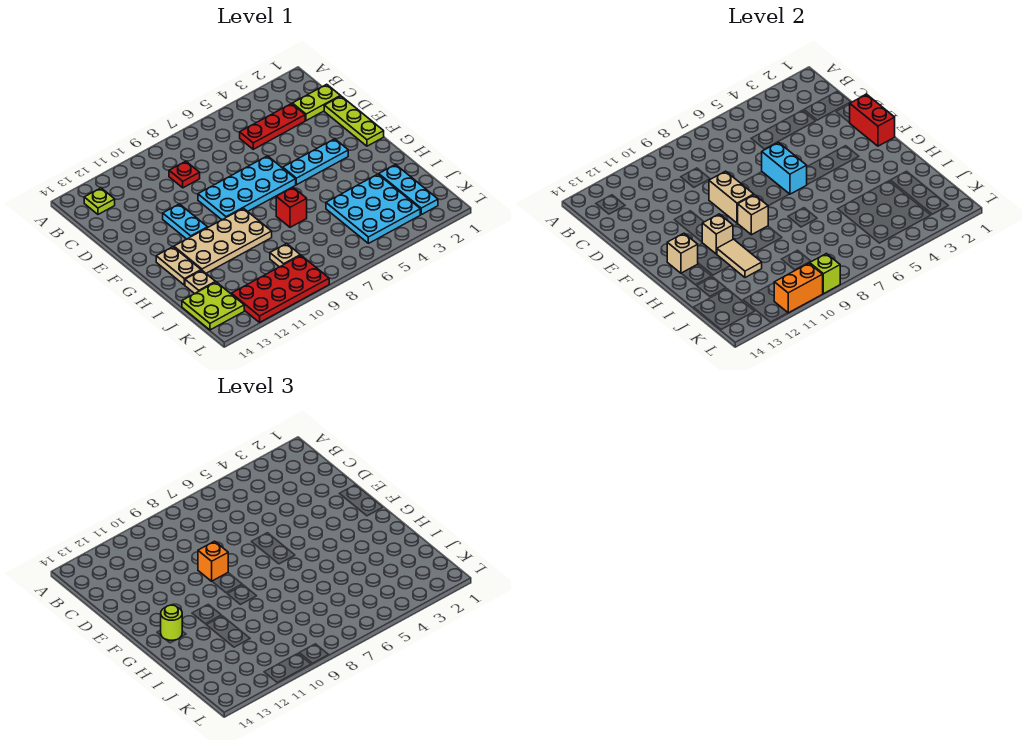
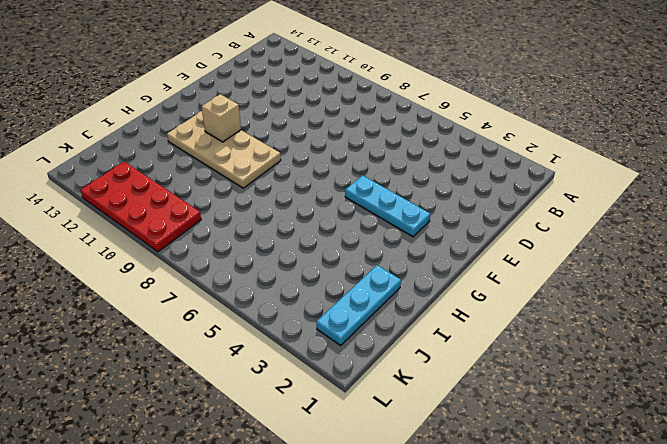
none -> lime 1x1 plate [84,188,115,214]
none -> lime 1x2 plate [292,84,340,121]
none -> red 1x3 plate [240,104,305,149]

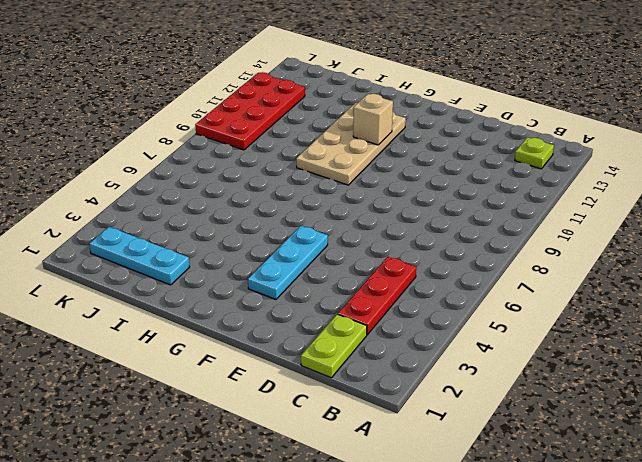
none -> red 1x1 plate [169,161,200,188]
none -> lime 1x3 plate [324,96,384,146]
none -> cyan 2x4 plate [198,156,296,220]

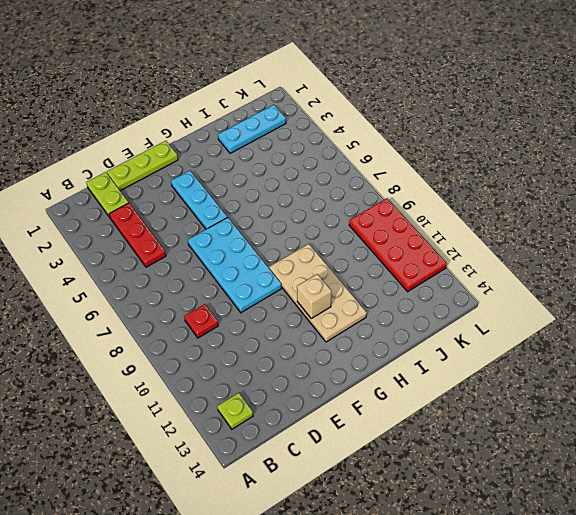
none -> cyan 1x2 plate [163,204,208,239]
none -> tan 1x2 plate [156,247,201,285]
none -> red 1x1 brick [276,187,307,227]

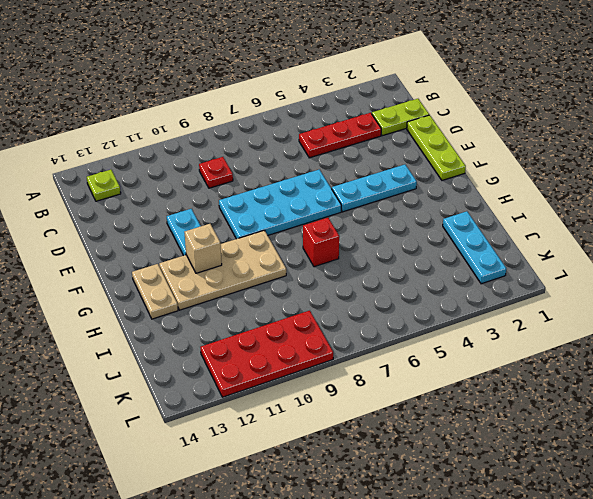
none -> cyan 3x3 plate [326,174,420,243]
none -> tan 1x1 plate [185,270,216,294]
none -> tan 1x1 plate [270,244,300,267]

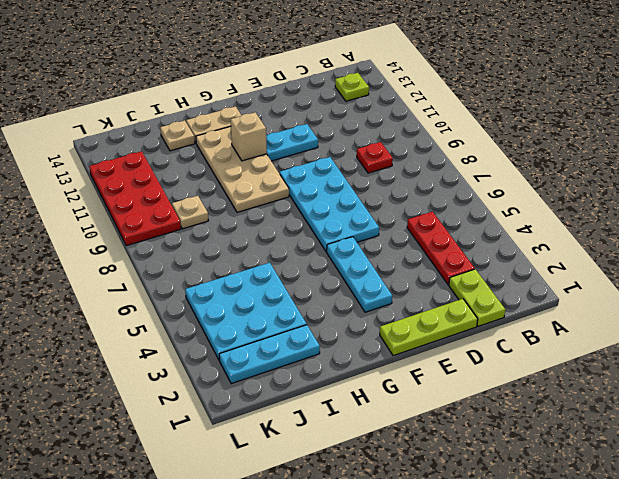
none -> red 1x1 brick [276,187,307,227]
none -> lime 2x2 plate [182,282,244,330]
none -> red 1x2 brick [850,94,895,146]

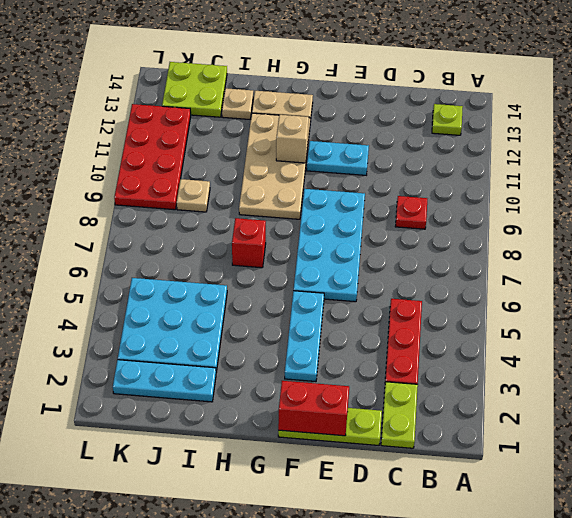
none -> cyan 1x2 brick [762,142,807,194]
none -> tan 1x2 brick [709,171,754,223]
none -> tan 1x1 brick [738,195,768,235]

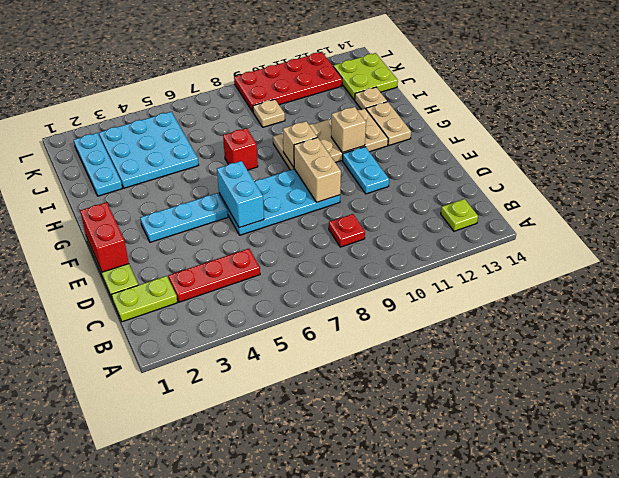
none -> tan 1x1 brick [667,233,698,273]
none -> tan 1x2 tile [717,239,762,278]
none -> lime 1x1 brick [809,254,840,294]

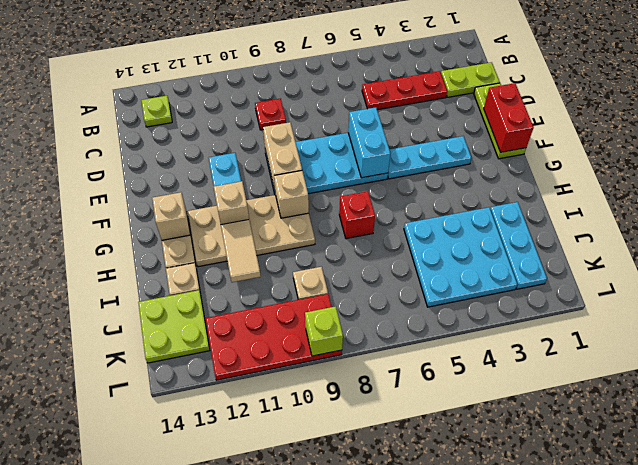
none -> orange 1x2 brick [774,263,823,313]
none -> orange 1x1 brick [198,541,228,581]
none -> lime 1x1 round brick [161,605,182,640]

